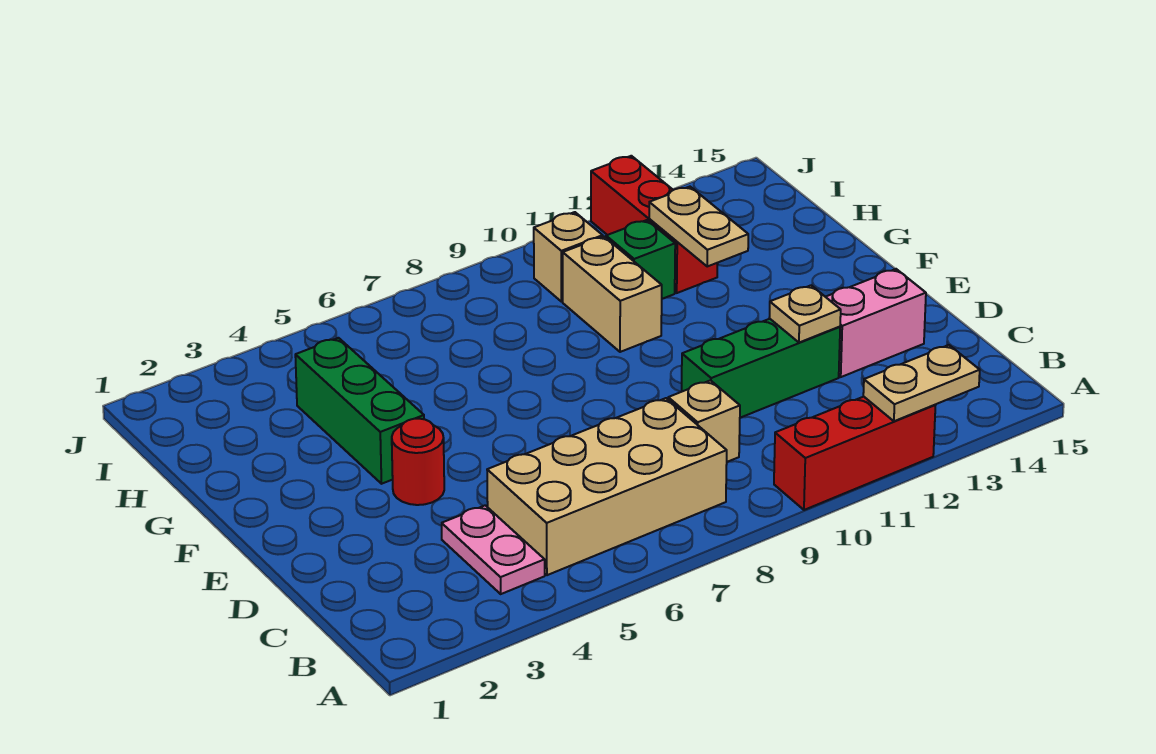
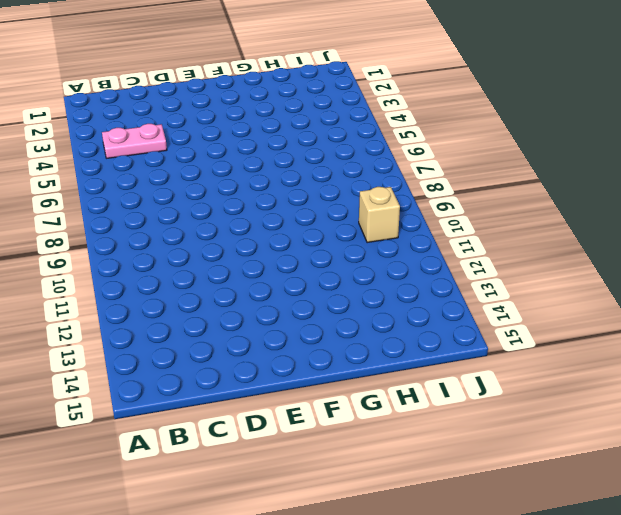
none -> red 1x3 brick [774,397,936,510]
none -> tan 2x4 brick [487,398,727,575]
none -> tan 1x1 brick [668,380,740,462]

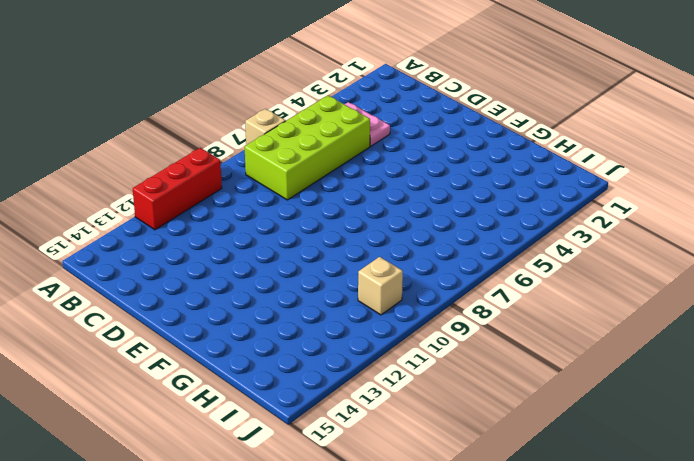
tan 1x1 brick [245,109,286,145] -> tan 1x1 brick moved to [668,380,740,462]
lime 2x4 brick [245,96,370,200] -> tan 2x4 brick [487,398,727,575]
none -> green 1x3 brick [682,319,840,418]
none -> pink 1x2 brick [826,269,926,377]
none -> red 1x1 round brick [392,419,444,505]

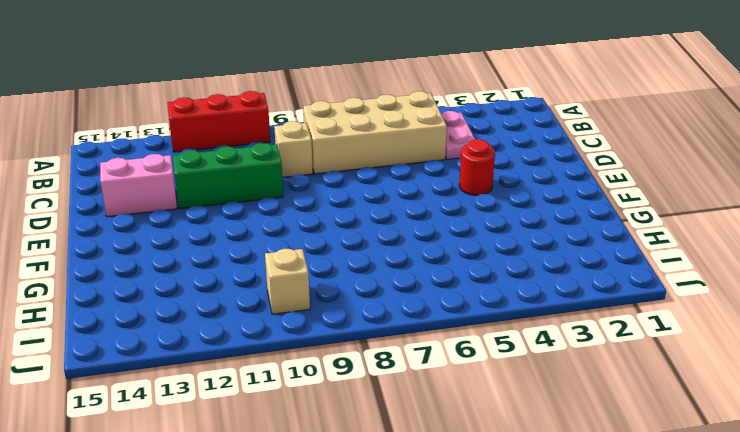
none -> green 1x3 brick [295,338,424,484]
none -> tan 1x2 brick [563,237,662,352]
none -> green 1x1 brick [606,220,675,299]

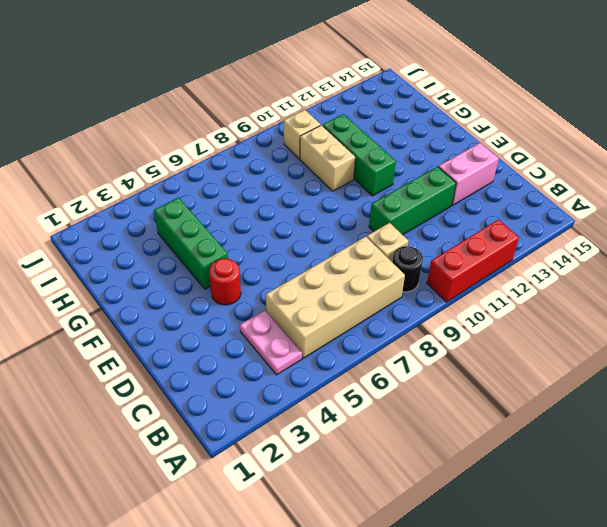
black 1x1 round brick [392,246,423,292] -> none
green 1x3 brick [323,114,396,196] -> green 1x1 brick [606,220,675,299]
none -> red 1x3 brick [591,156,718,293]
none -> tan 1x2 plate [863,345,980,421]
none -> tan 1x1 plate [769,285,841,343]

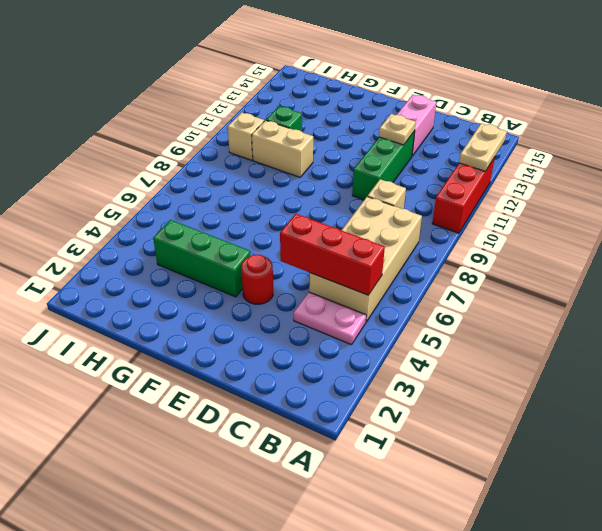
red 1x3 brick [280,214,385,295] -> red 1x3 brick moved to [591,156,718,293]
none -> tan 1x2 plate [649,187,748,266]

